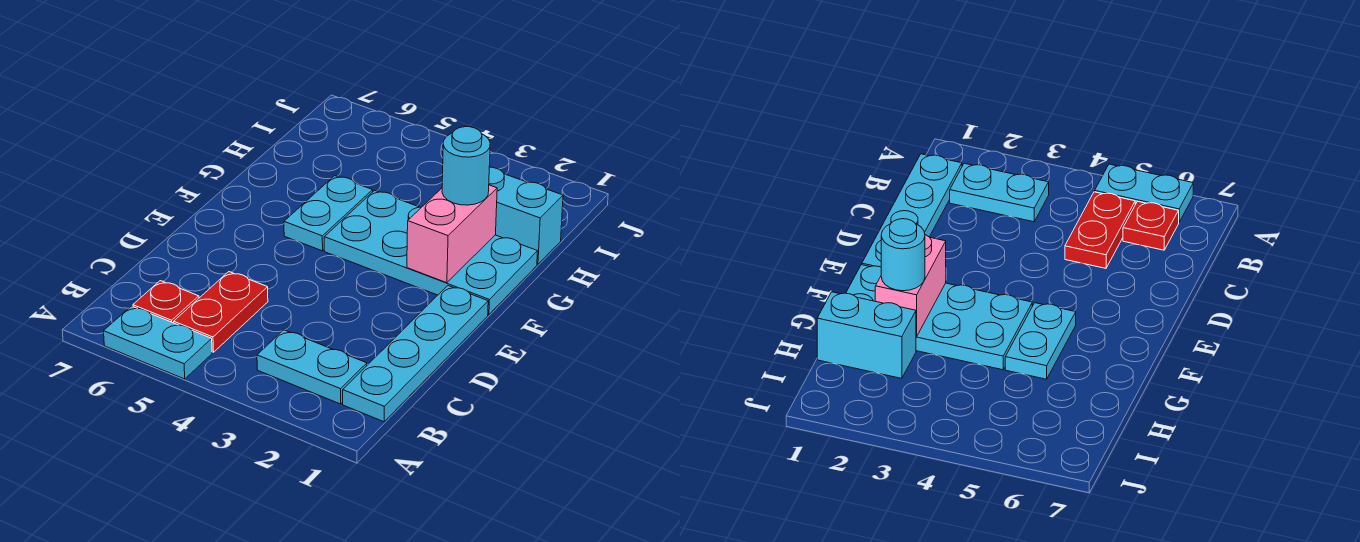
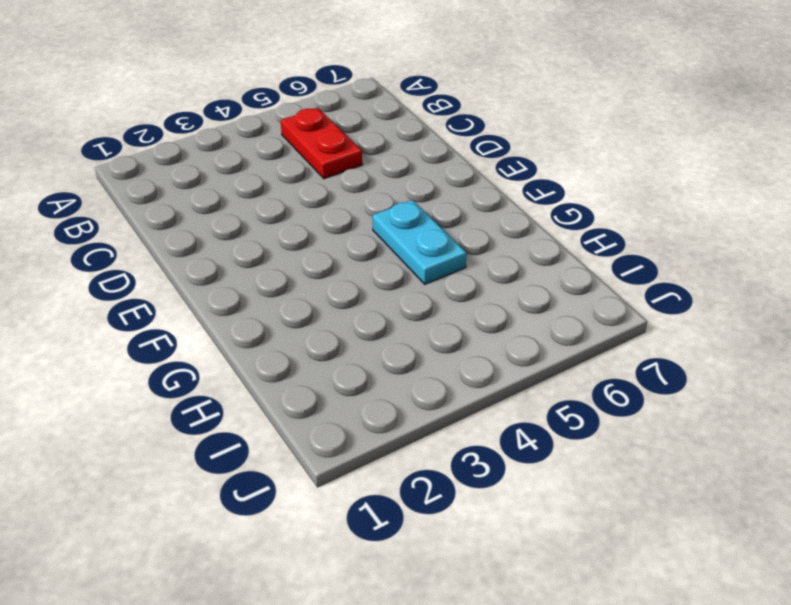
none -> cyan 1x2 plate [104,306,212,379]
none -> cyan 1x4 plate [343,286,488,422]

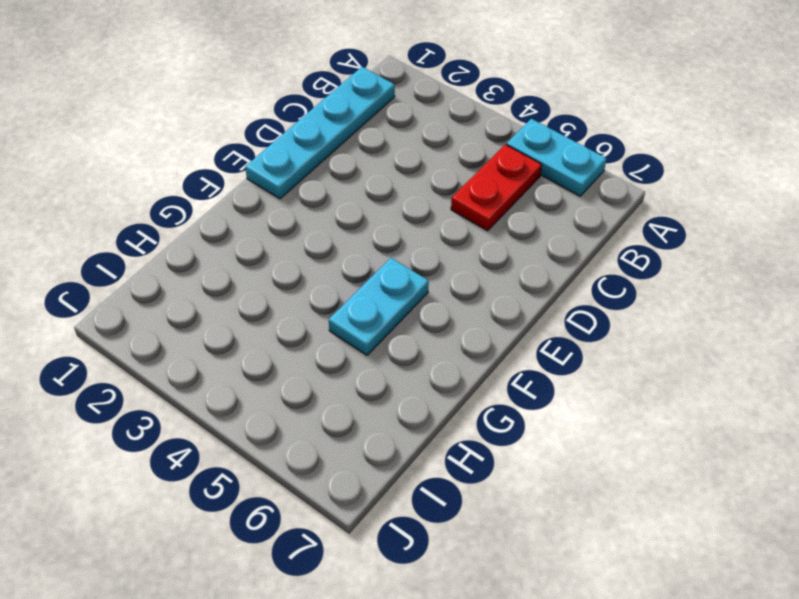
none -> cyan 1x2 plate [257,330,367,404]
none -> red 1x1 plate [133,281,199,323]

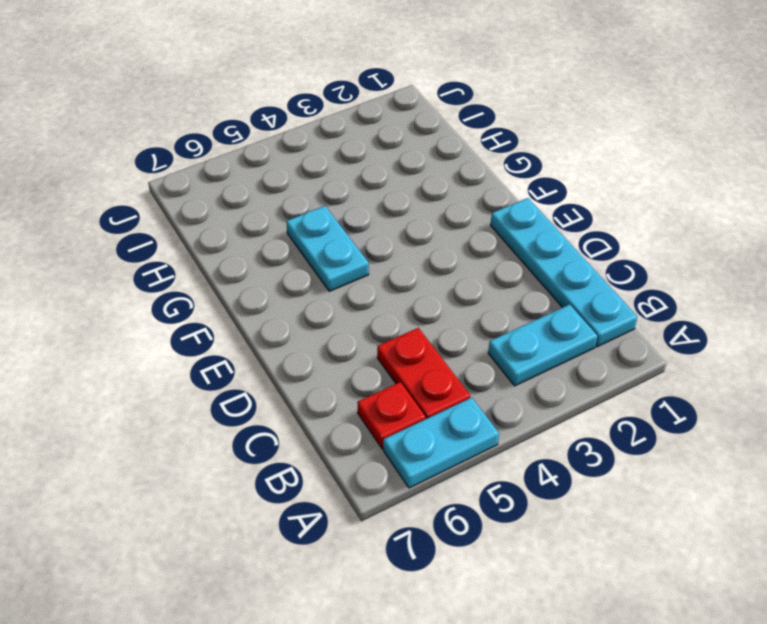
none -> cyan 2x4 plate [324,190,538,315]
none -> cyan 1x2 brick [489,167,563,264]

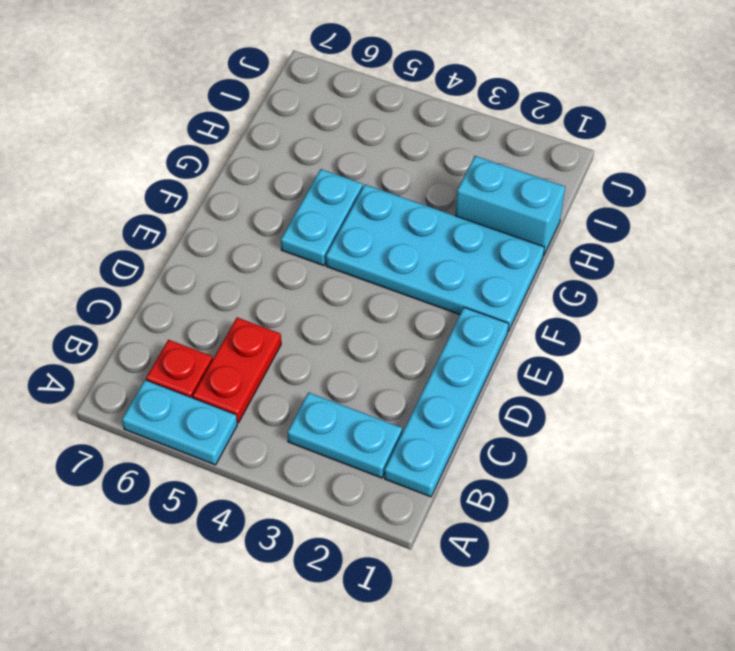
none -> pink 1x2 brick [407,185,497,283]
none -> cyan 1x1 round brick [442,127,490,205]

